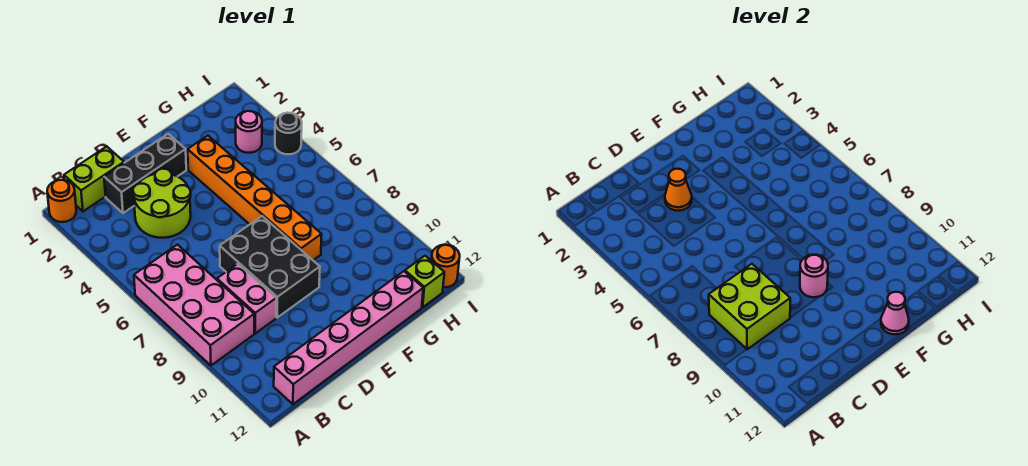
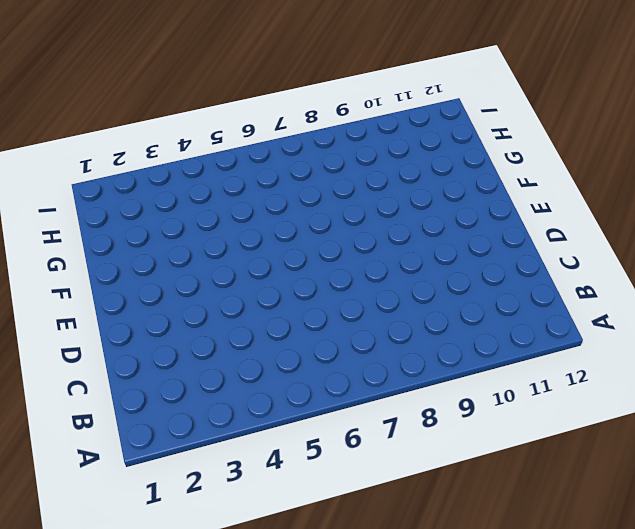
none -> orange 1x1 round brick [47,180,76,222]
none -> pink 2x4 brick [134,245,254,365]
none -> lime 1x2 brick [64,147,124,211]

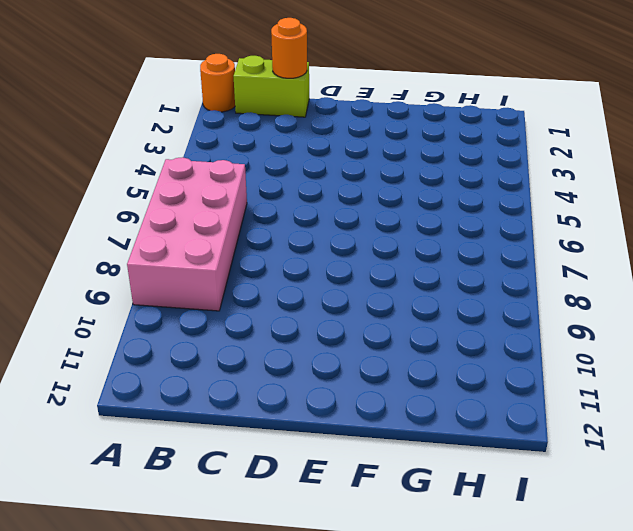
orange 1x1 round brick [271,18,307,78] -> orange 1x1 round brick moved to [431,245,460,287]
none -> pink 1x6 brick [274,271,423,404]
none -> black 1x3 brick [104,134,186,213]
none -> lime 2x2 round brick [133,169,191,238]

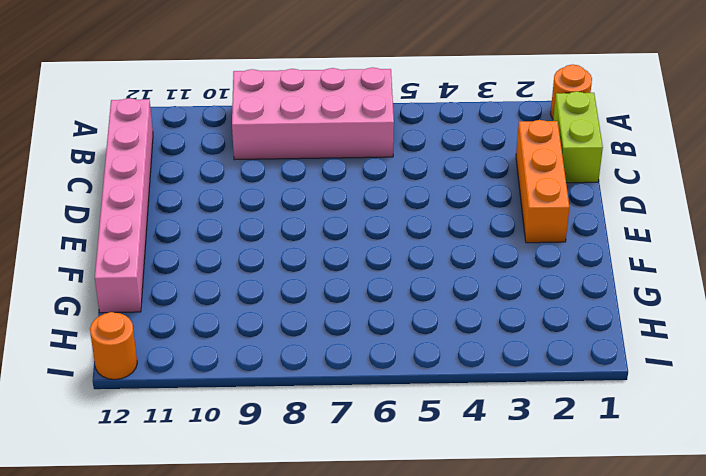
orange 1x3 brick [516,120,570,243] -> black 1x3 brick [104,134,186,213]
none -> lime 2x2 round brick [133,169,191,238]
none -> pink 1x2 brick [217,264,276,333]
none -> black 2x3 brick [220,216,320,318]

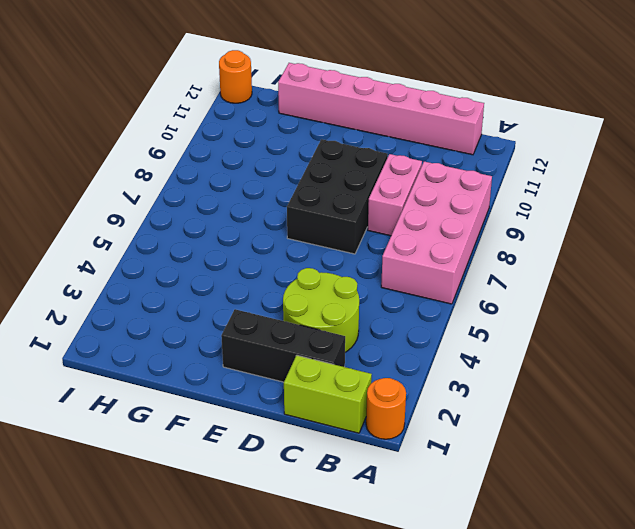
none -> orange 1x6 brick [188,136,322,260]
none -> pink 1x1 round brick [236,111,262,153]
none -> lime 1x1 brick [405,256,444,307]

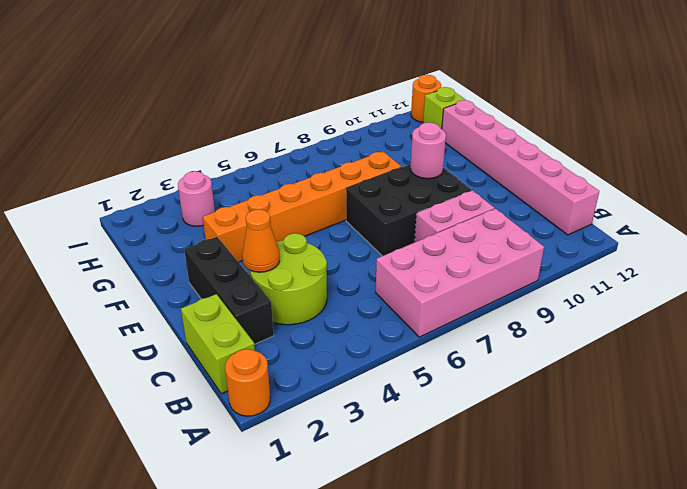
none -> black 1x1 round brick [275,113,302,154]
none -> lime 2x2 brick [709,264,790,349]
none -> pink 1x1 cone [881,292,909,334]

